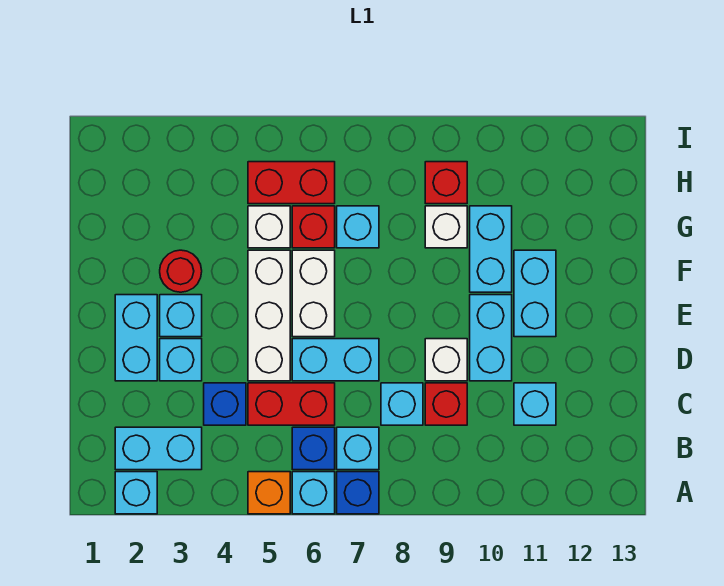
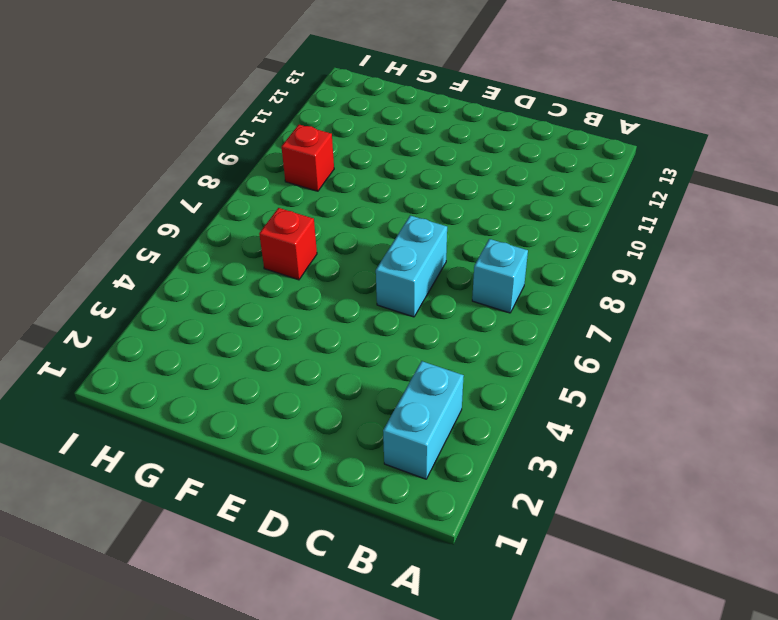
none -> cyan 1x1 brick [115,472,157,514]
none -> orange 1x1 brick [248,472,290,514]
none -> cyan 1x1 brick [292,472,335,514]

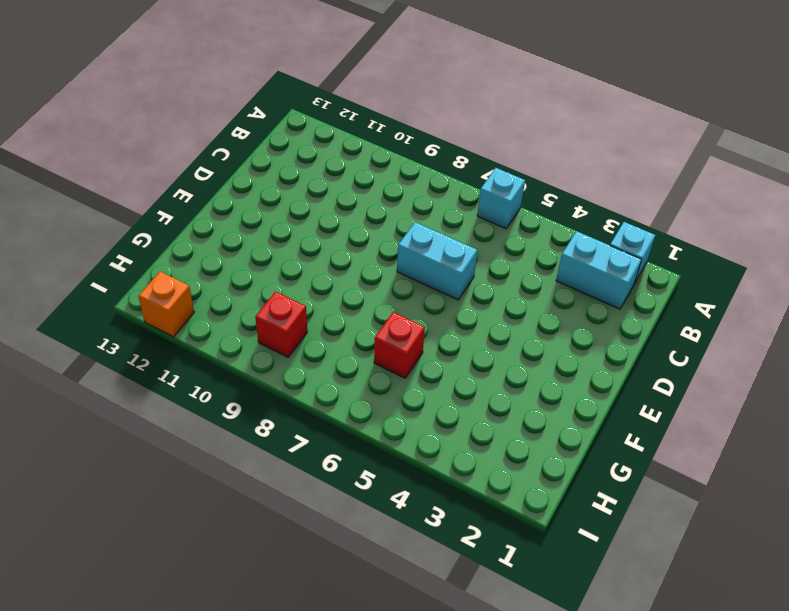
orange 1x1 brick [138,272,194,337] -> orange 1x1 brick moved to [248,472,290,514]
none -> blue 1x1 brick [337,472,379,514]
none -> blue 1x1 brick [292,427,335,470]
none -> cyan 1x1 brick [337,427,379,470]

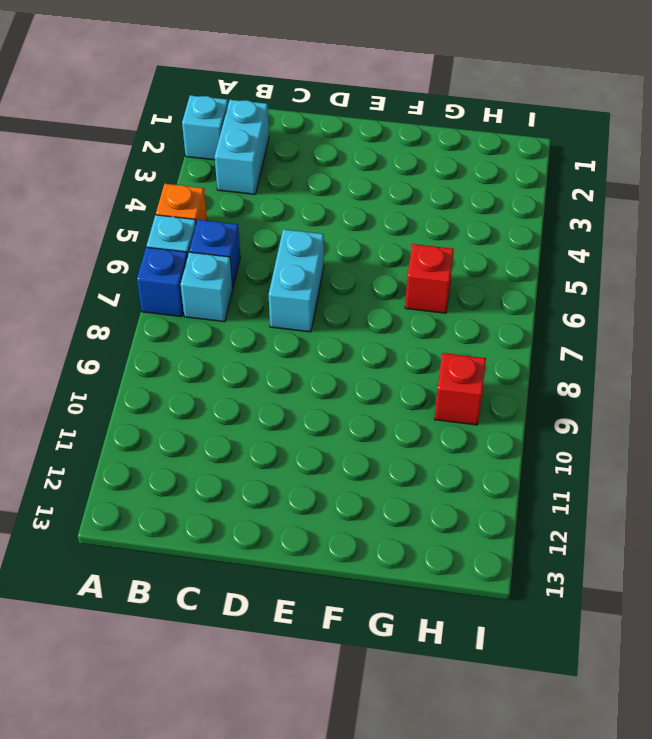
none -> blue 1x1 brick [204,383,246,425]
none -> red 1x2 brick [248,383,335,425]
none -> cyan 1x1 brick [381,383,423,425]

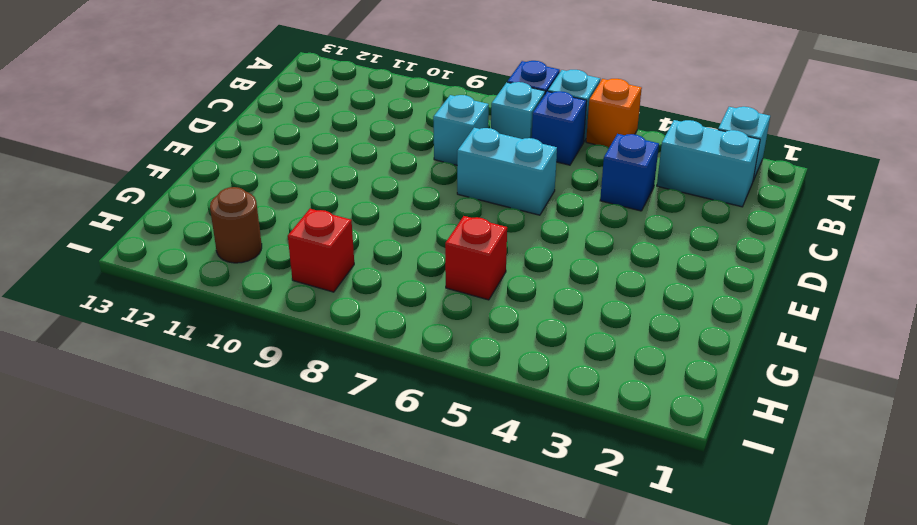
brown 1x1 round brick [210,187,262,263] -> none
none -> red 1x2 brick [248,383,335,425]
none -> red 1x1 brick [425,383,467,425]
none -> cyan 1x1 brick [514,383,556,425]

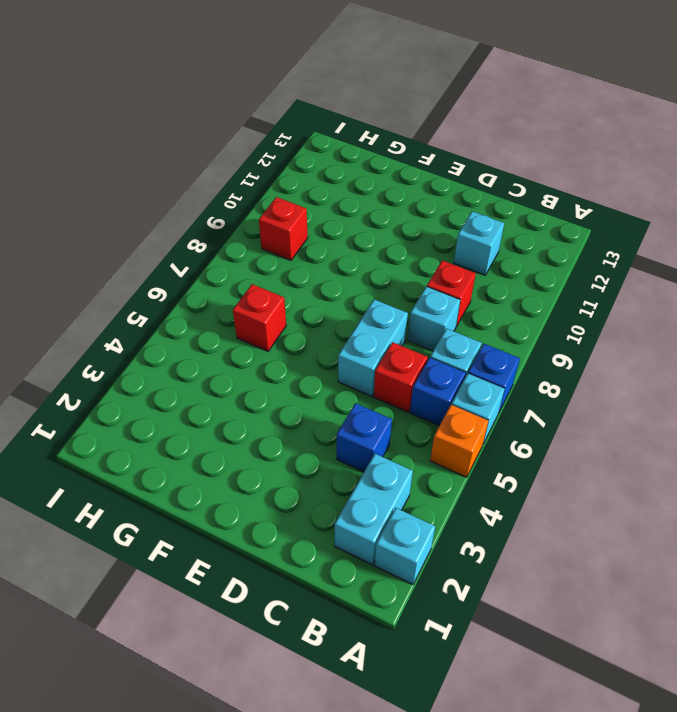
red 1x1 brick [374,342,428,412] -> red 1x2 brick [248,383,335,425]
none -> cyan 1x2 brick [115,295,157,381]
none -> cyan 1x1 brick [160,339,202,381]
none -> white 1x3 brick [248,250,290,381]

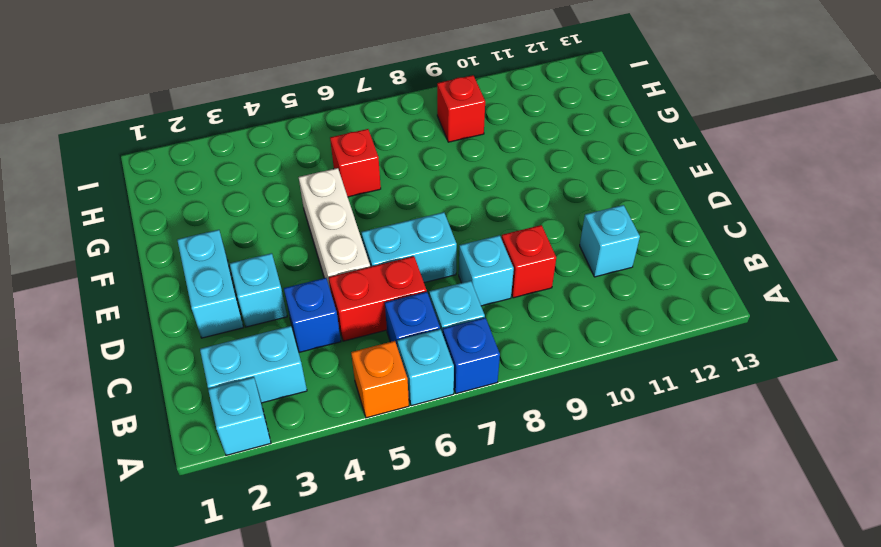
none -> white 1x1 brick [425,339,467,381]
none -> cyan 1x2 brick [470,295,512,381]
none -> cyan 1x1 brick [160,295,202,337]

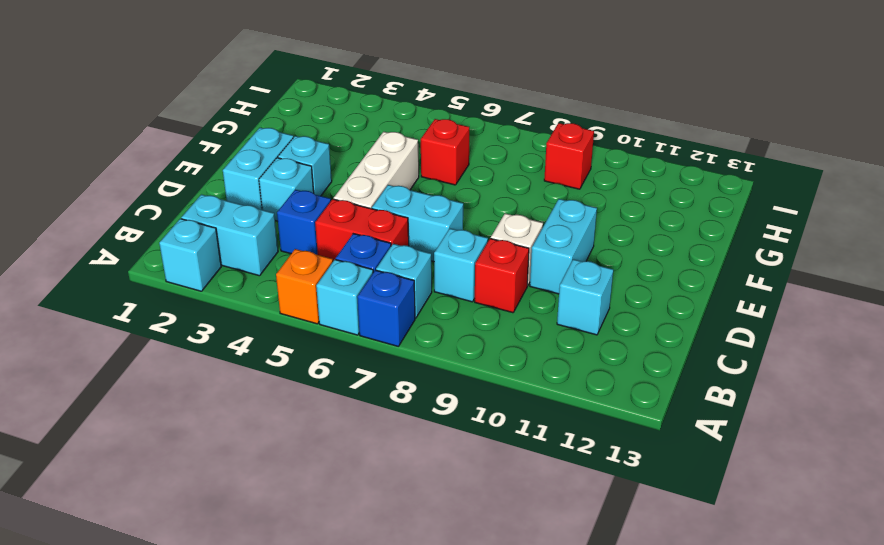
none -> white 1x2 brick [292,250,335,337]
none -> cyan 1x2 brick [514,250,556,337]
none -> red 1x1 round brick [160,250,202,292]

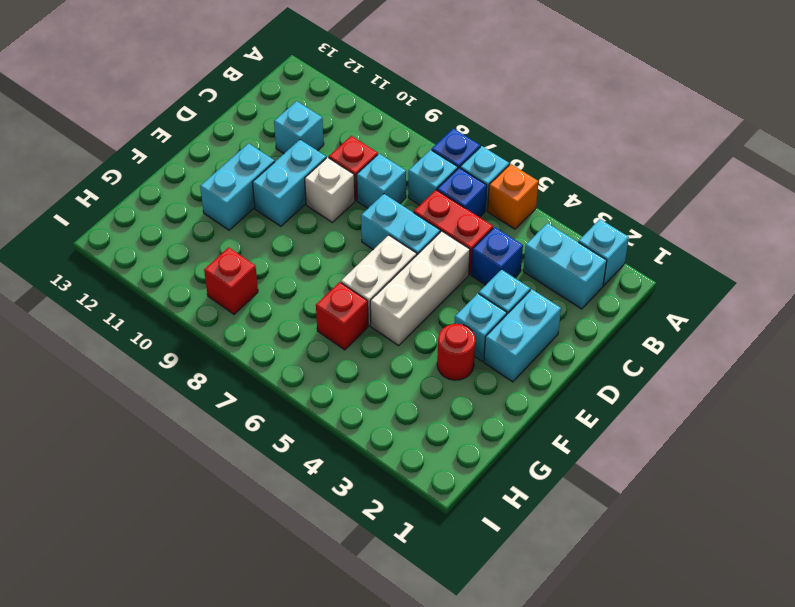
none -> cyan 1x2 brick [470,206,512,292]
none -> white 1x1 brick [248,206,290,248]
none -> cyan 1x1 brick [337,206,379,248]

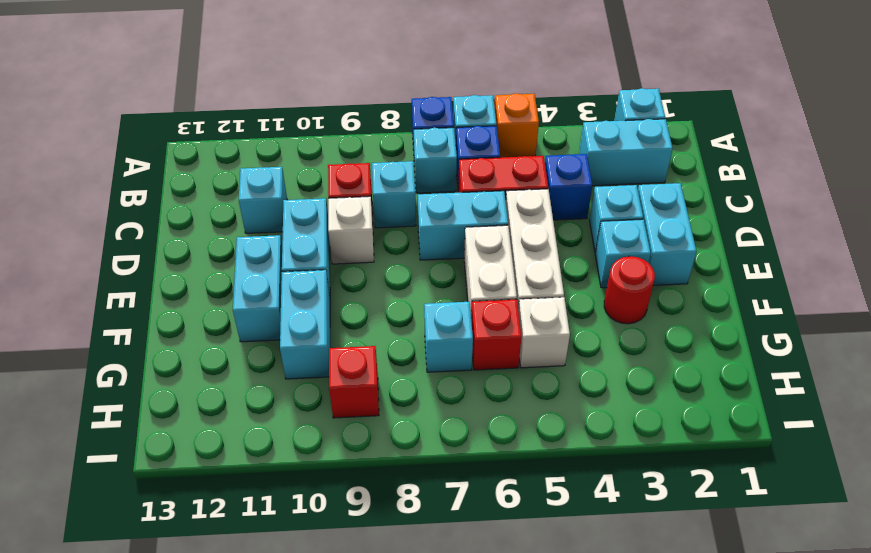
none -> white 1x1 brick [425,206,467,248]
none -> red 1x2 brick [248,162,335,204]

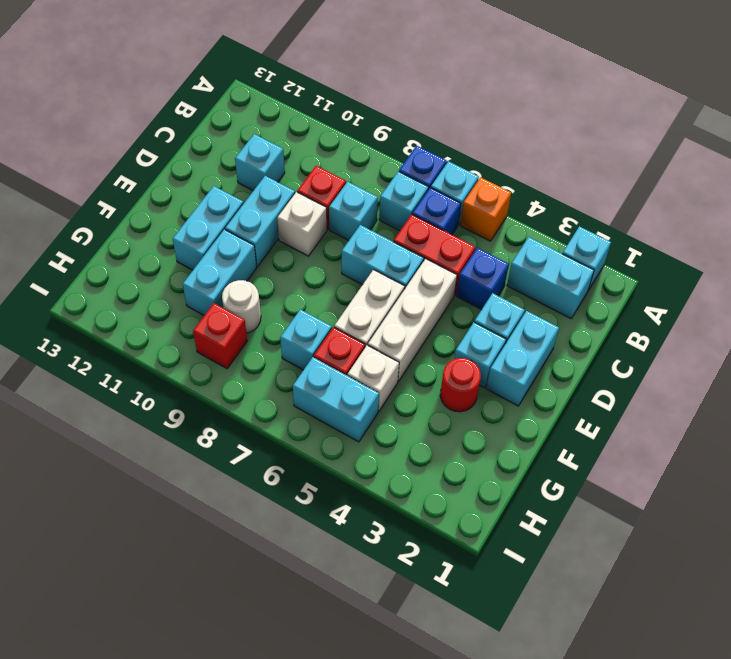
white 1x1 round brick [222,280,261,333] -> white 1x1 brick [425,206,467,248]
cyan 1x2 brick [293,357,379,442] -> red 1x2 brick [248,162,335,204]

